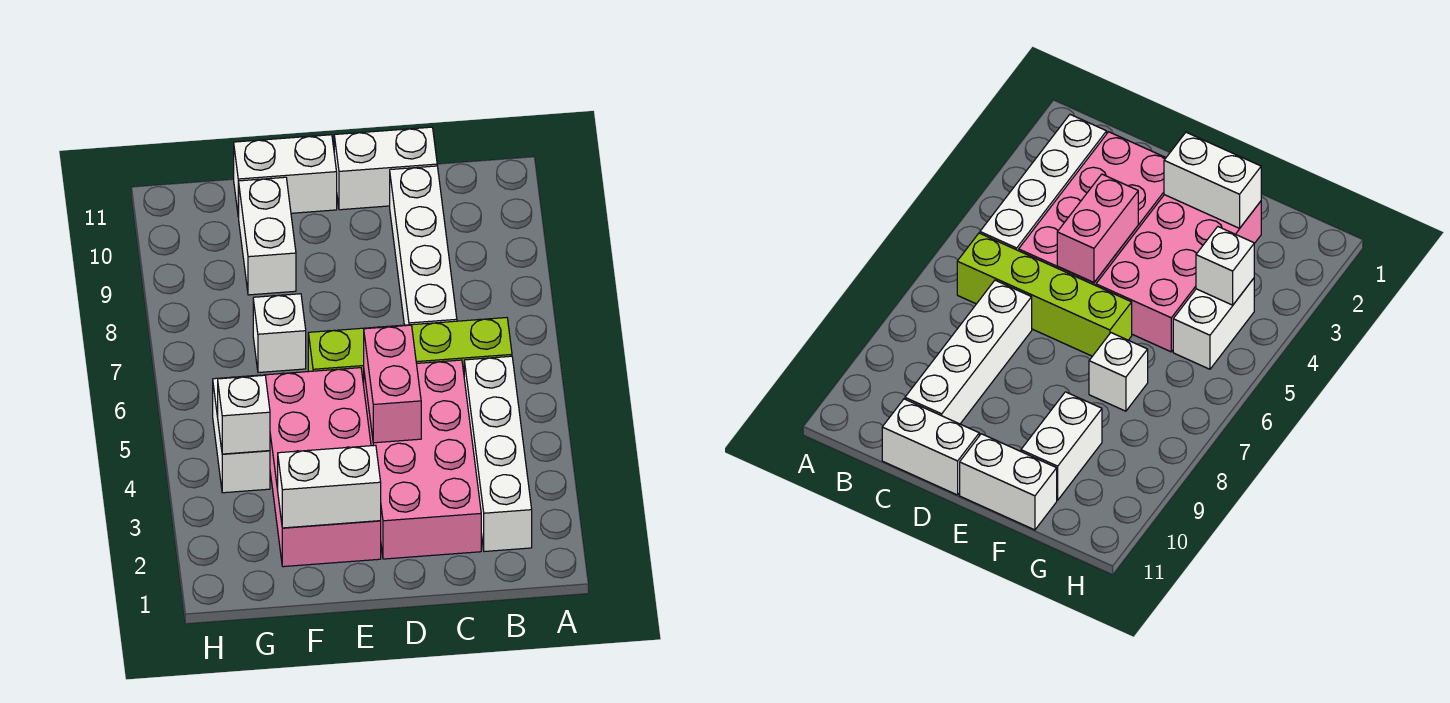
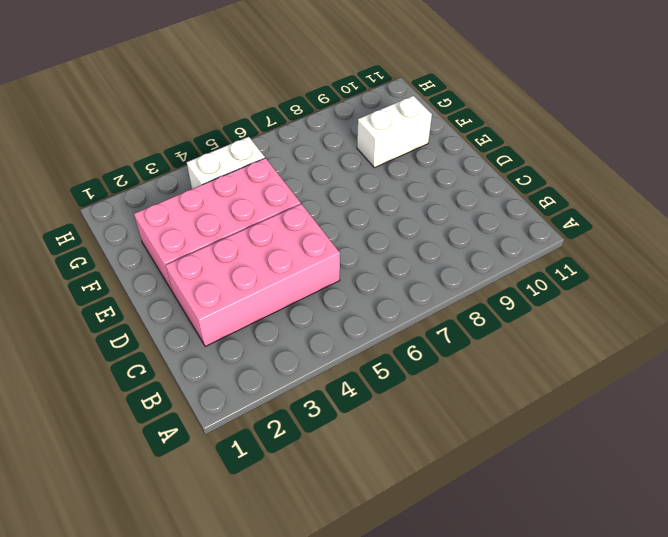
none -> white 1x4 brick [464,356,532,552]
none -> lime 1x4 brick [308,318,512,385]
none -> white 1x4 brick [390,166,457,325]

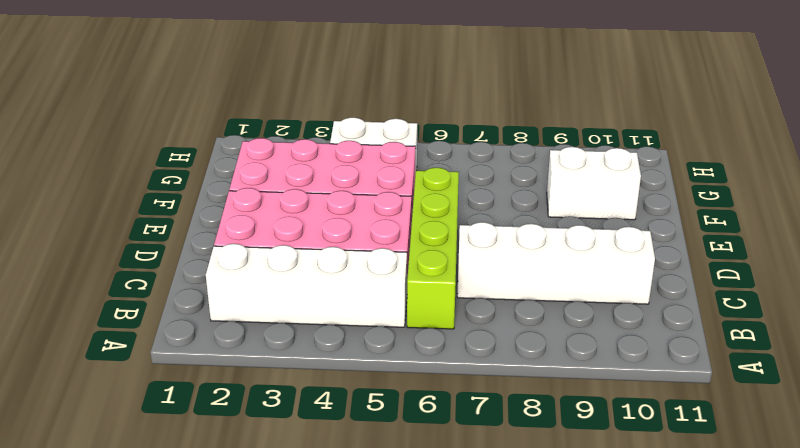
none -> white 1x2 brick [334,127,437,210]
none -> white 1x2 brick [234,135,337,217]
none -> white 1x1 brick [253,294,306,373]

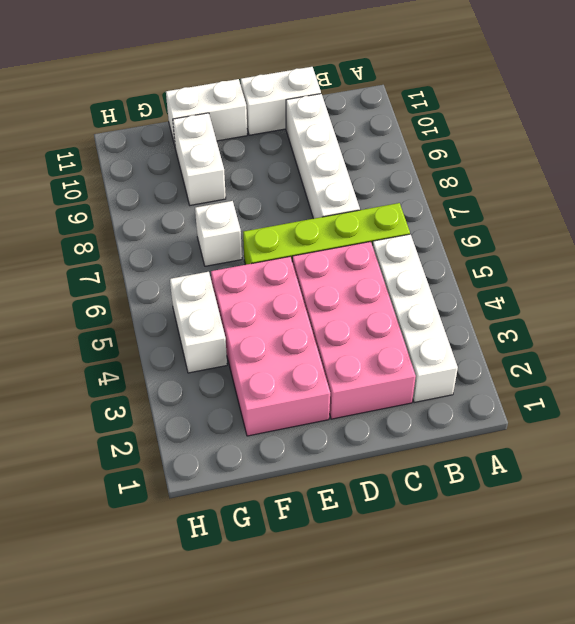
none -> pink 1x2 brick [364,325,421,443]
none -> white 1x2 brick [278,445,381,528]
none -> white 1x1 brick [218,375,270,454]

